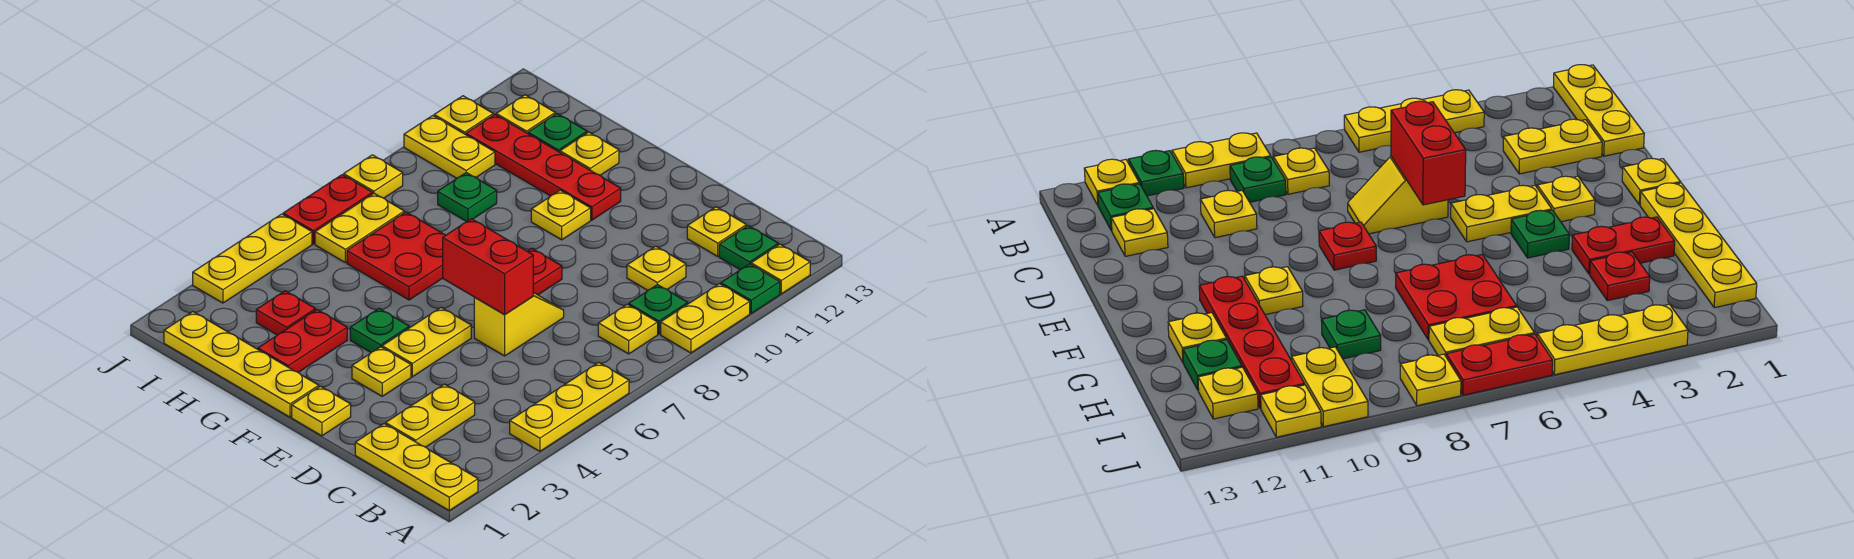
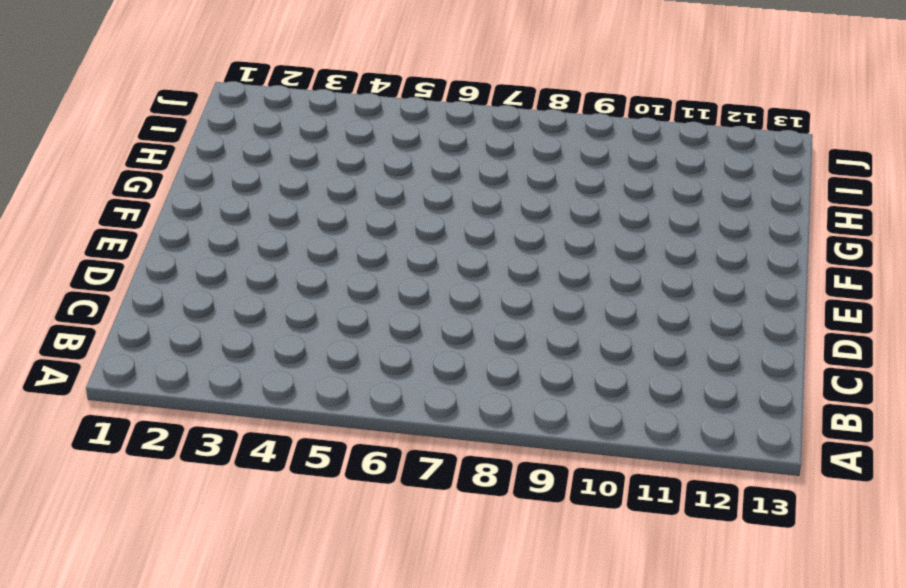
none -> yellow 1x3 plate [355,424,478,510]
none -> yellow 1x3 plate [510,362,629,451]
none -> yellow 1x2 plate [661,284,750,353]
none -> green 1x1 plate [721,264,780,313]

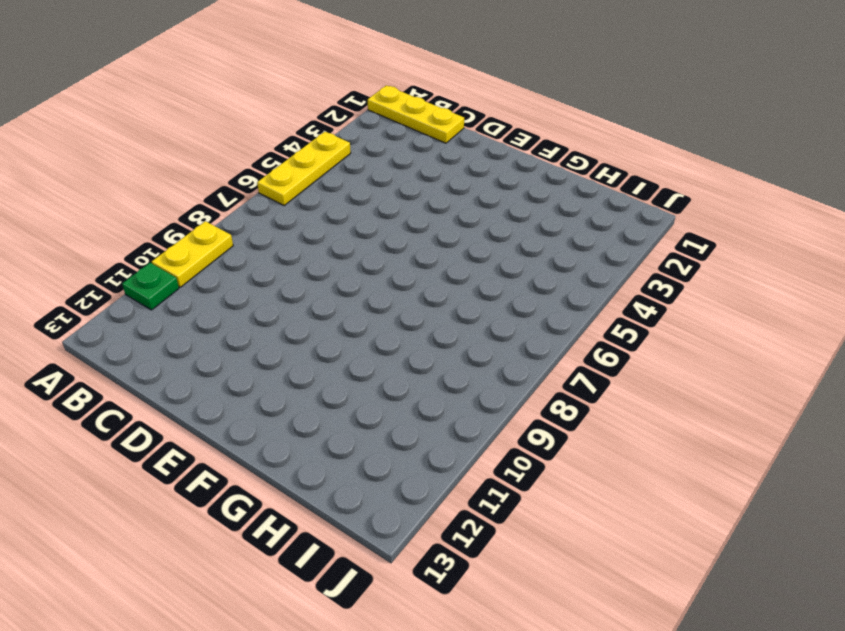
none -> yellow 1x1 plate [751,244,810,294]
none -> yellow 1x1 plate [598,304,658,354]
none -> green 1x1 plate [629,285,688,334]
none -> green 1x1 plate [719,226,778,270]

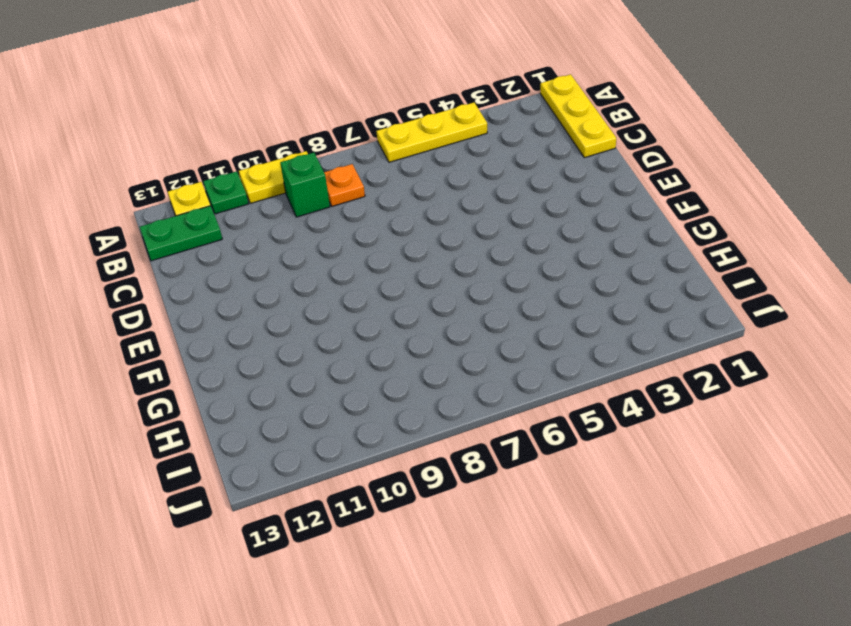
orange 1x1 plate [324,164,365,206] -> yellow 1x1 plate [598,304,658,354]
green 1x1 brick [280,153,330,217] -> green 1x1 plate [629,285,688,334]
green 1x2 plate [140,206,222,261] -> green 1x1 plate [719,226,778,270]
none -> yellow 1x2 plate [385,384,475,447]
none -> yellow 1x1 plate [627,246,686,290]
none -> yellow 1x1 plate [687,207,746,256]
none -> yellow 1x2 slope [474,292,564,356]

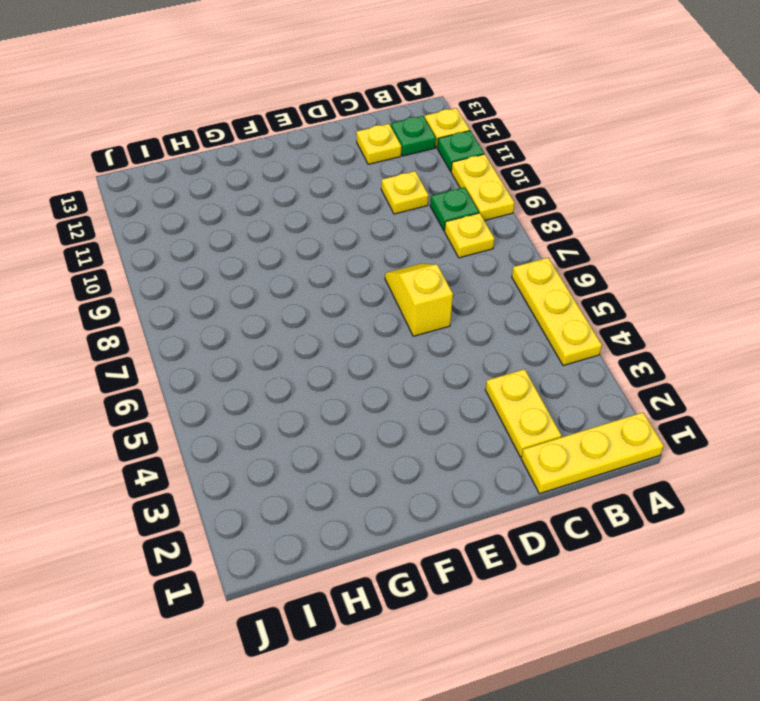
none -> yellow 1x1 plate [292,386,351,436]
none -> yellow 1x1 plate [352,347,411,396]
none -> yellow 1x2 plate [382,308,471,377]
none -> red 1x1 plate [527,248,562,295]

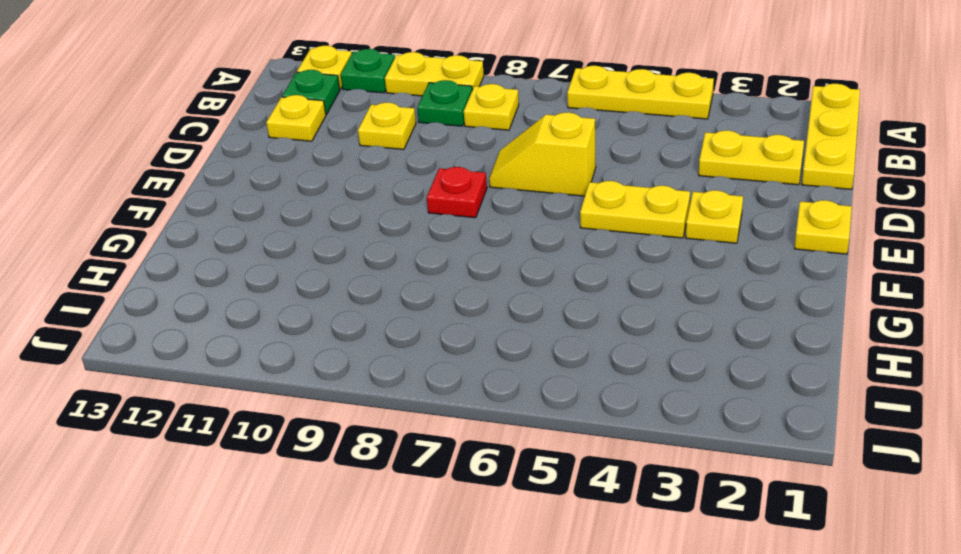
none -> yellow 1x4 plate [164,312,319,417]
none -> green 1x1 plate [350,309,409,352]
none -> yellow 1x1 plate [531,190,591,240]
none -> red 1x4 plate [466,115,621,220]

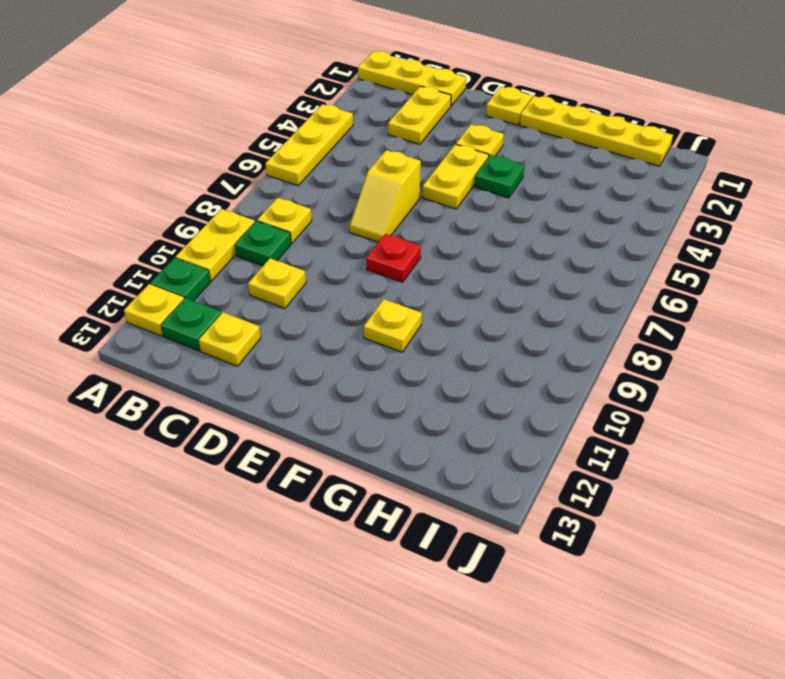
none -> red 1x4 plate [466,115,621,220]
none -> red 1x2 plate [258,310,347,372]
none -> red 2x2 plate [347,212,445,300]
none -> yellow 1x1 plate [560,132,619,175]

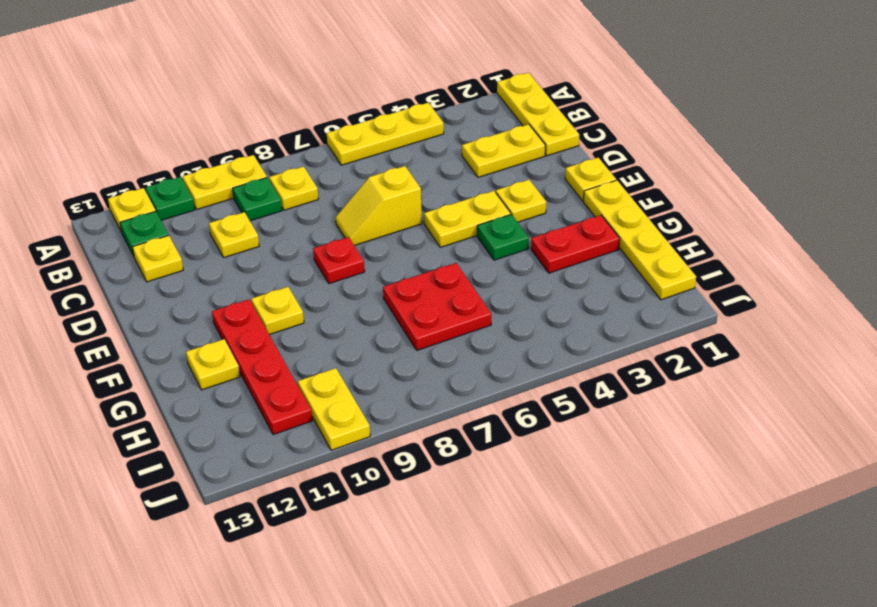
none -> red 1x1 plate [256,291,315,335]
none -> green 1x1 plate [438,173,497,222]
none -> green 1x1 plate [528,114,587,152]
none -> yellow 1x2 plate [315,193,404,263]

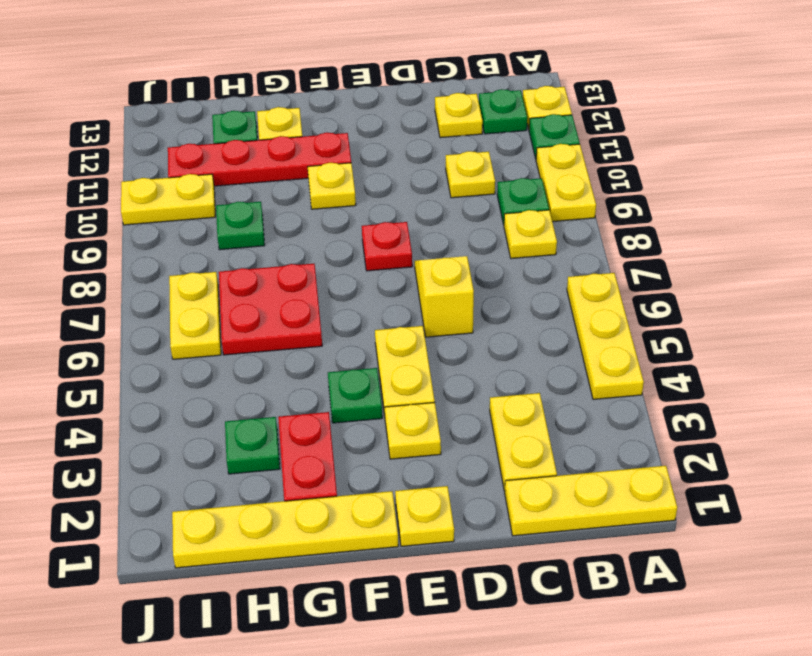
green 1x1 plate [225,417,280,474] -> red 1x1 plate [256,291,315,335]
none -> yellow 1x1 plate [496,95,555,134]
none -> yellow 1x3 plate [193,214,312,303]
none -> red 1x2 plate [283,175,373,244]
none -> yellow 1x1 plate [344,155,403,198]

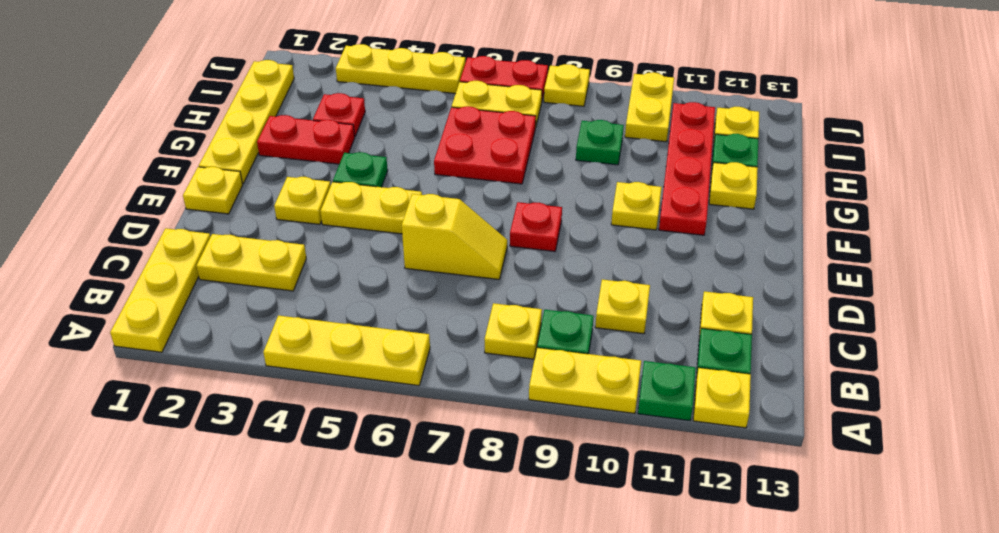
none -> yellow 1x1 plate [434,96,493,135]
none -> red 1x2 brick [443,219,533,314]

